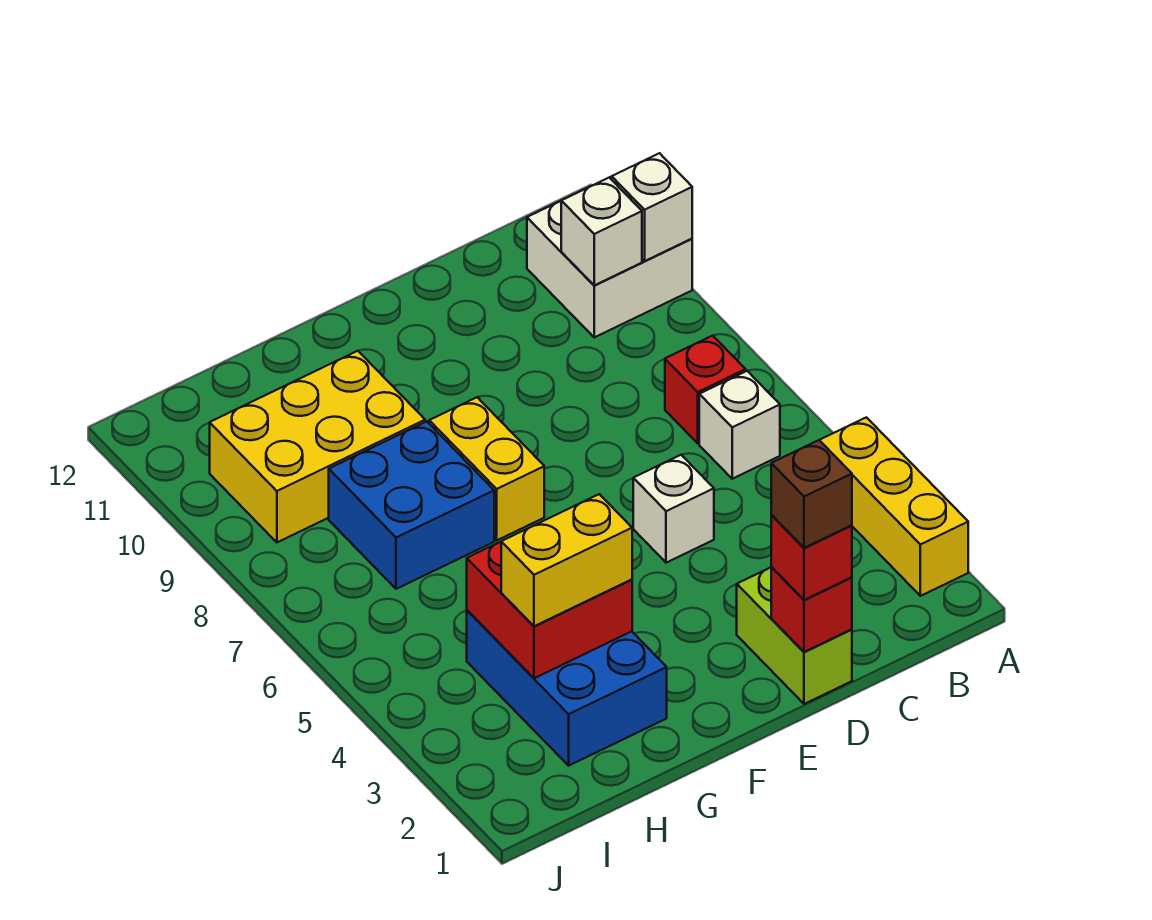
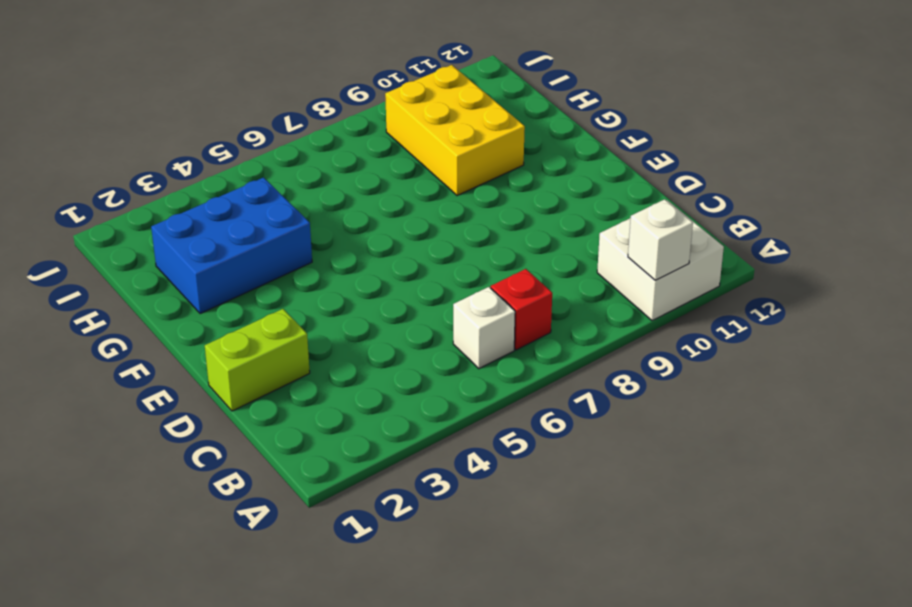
none -> yellow 1x3 brick [820,417,968,596]
none -> white 1x1 brick [633,455,714,563]
none -> yellow 1x2 brick [429,397,544,540]

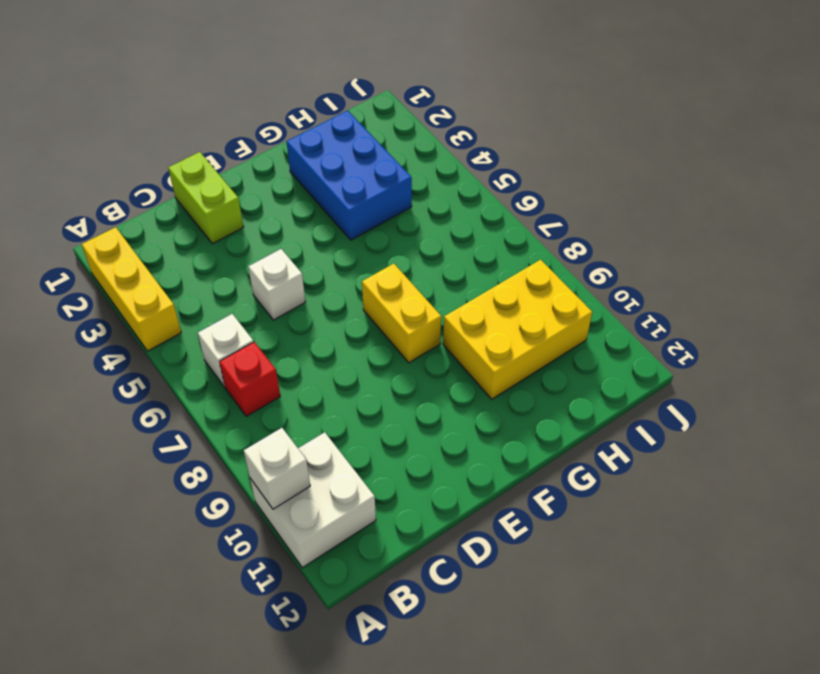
none -> blue 2x2 brick [329,422,494,589]
none -> white 1x1 brick [561,177,642,285]
none -> red 1x1 brick [771,567,852,652]

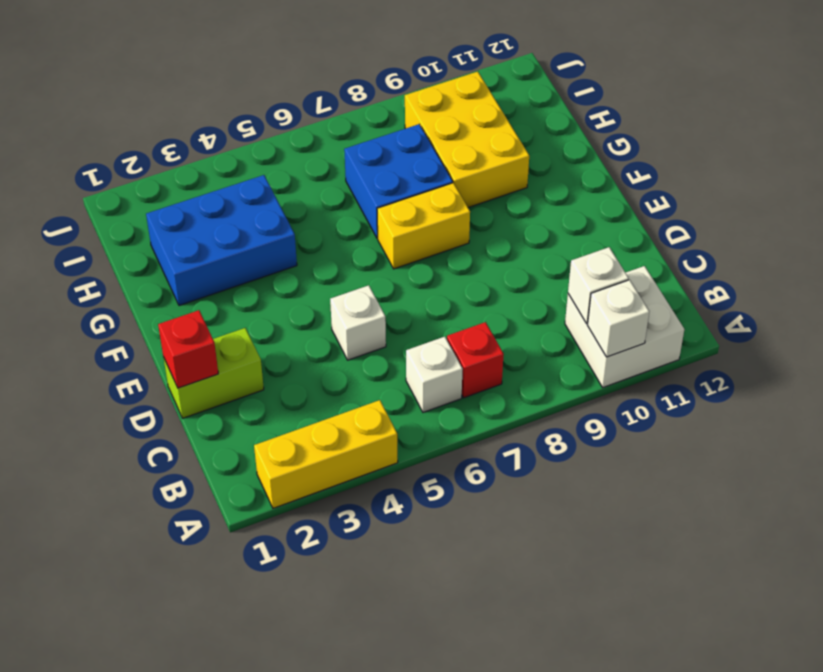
none -> red 2x2 brick [467,542,632,678]
none -> red 1x1 brick [771,515,852,600]
none -> yellow 1x2 brick [501,494,632,626]

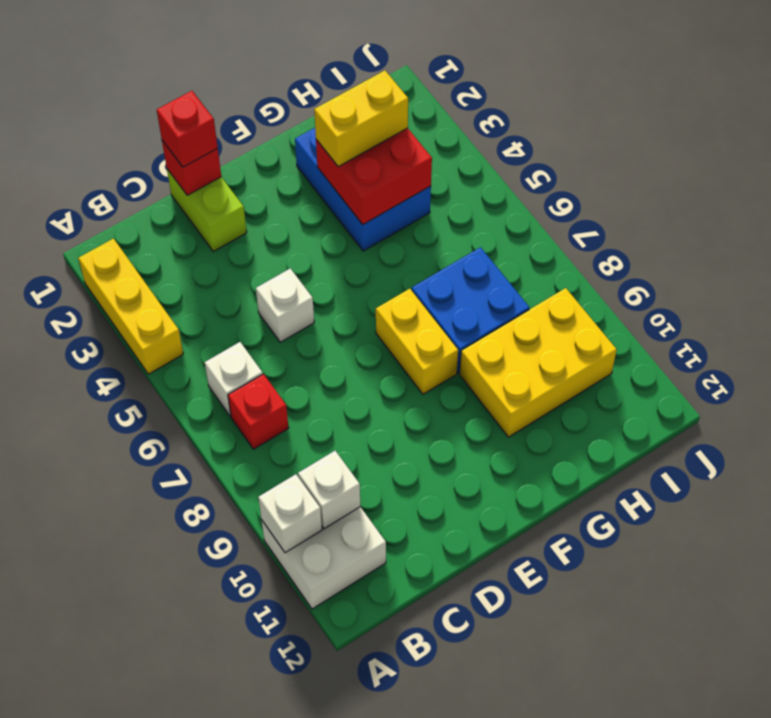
none -> brown 1x1 brick [771,440,852,548]

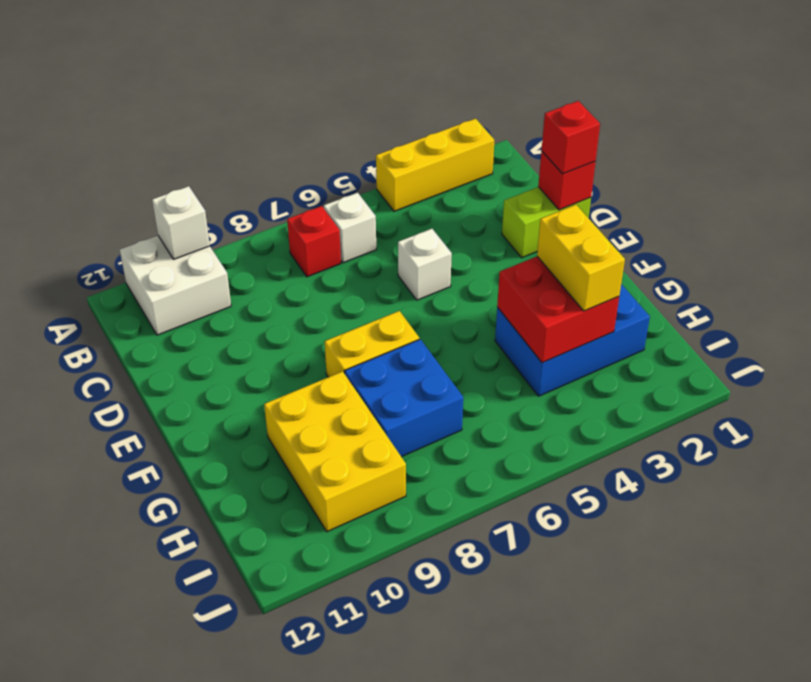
none -> white 1x1 brick [561,177,642,285]
none -> brown 1x1 brick [771,440,852,548]

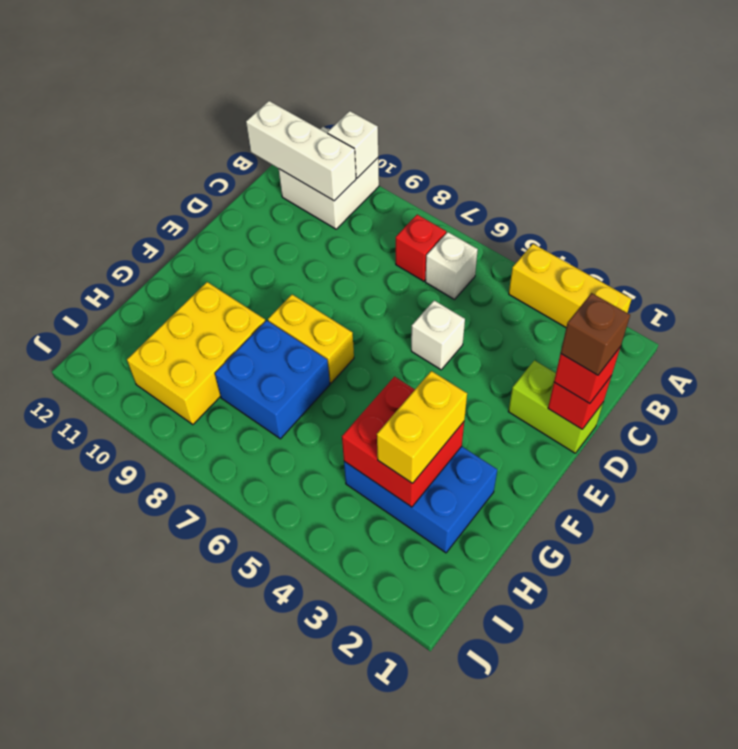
white 1x3 brick [246,101,356,201] -> white 1x1 brick [561,177,642,285]

